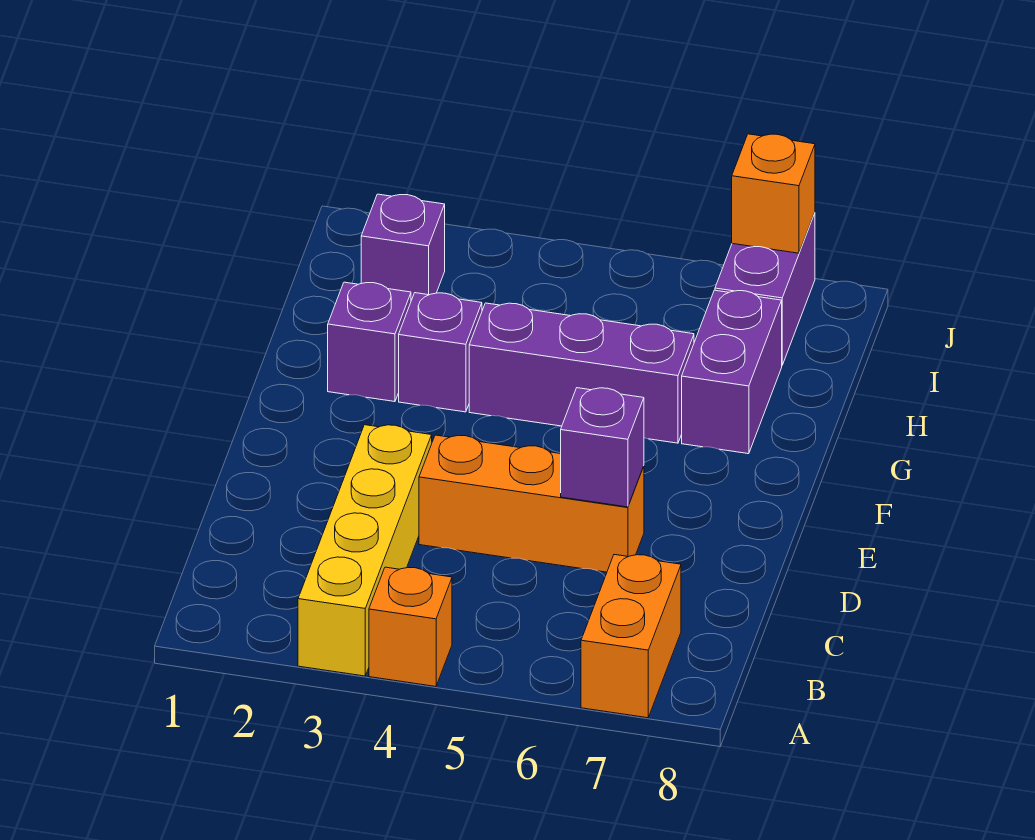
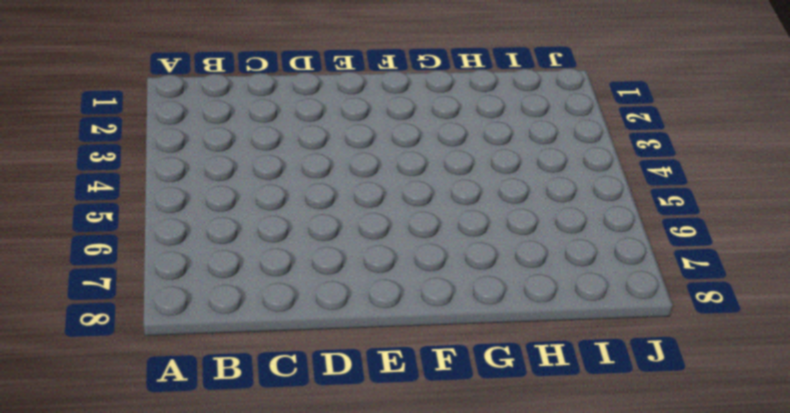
none -> yellow 1x4 brick [298,425,432,676]
none -> orange 1x1 brick [369,567,452,687]
none -> orange 1x2 brick [581,555,681,718]

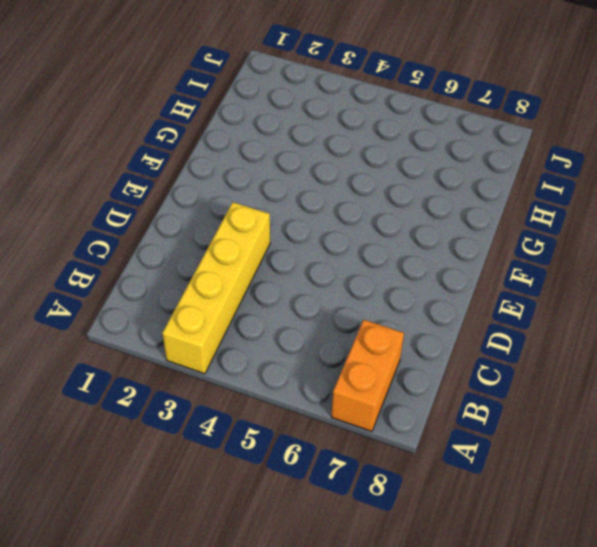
none -> orange 1x1 brick [369,567,452,687]
none -> orange 1x3 brick [419,435,644,572]
none -> purple 1x1 brick [328,282,411,402]

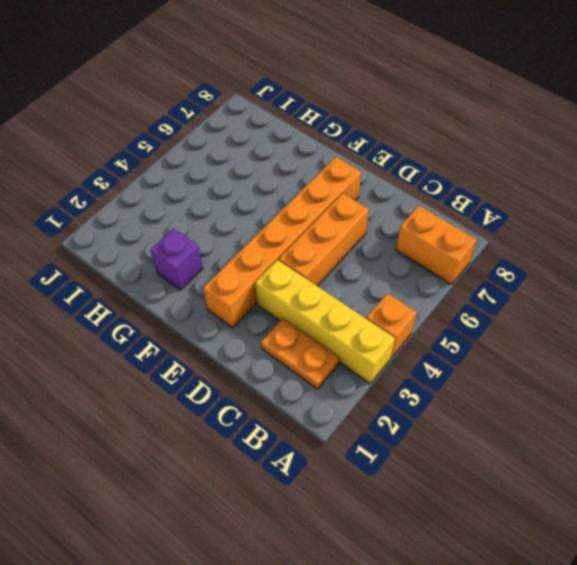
orange 1x2 plate [261,318,340,389] -> none
orange 1x6 brick [203,157,361,328] -> none
none -> purple 1x1 brick [399,293,482,412]
none -> purple 1x3 brick [469,303,694,443]
none -> purple 1x2 brick [682,290,782,454]

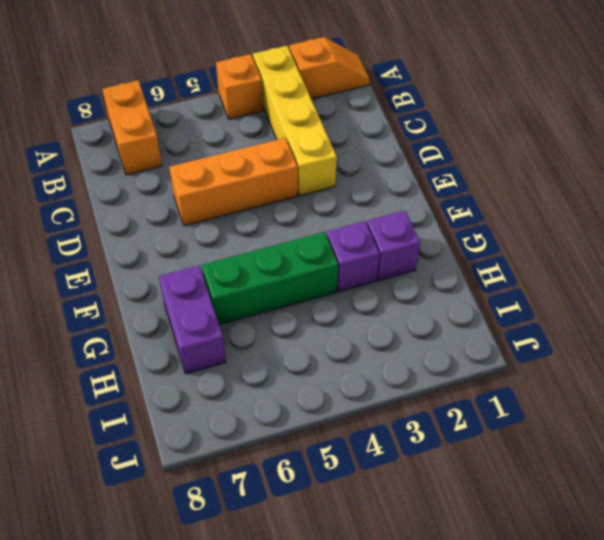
orange 1x2 slope [289,37,370,99] -> none
green 1x3 brick [202,232,338,325] -> purple 1x3 brick [469,303,694,443]
none -> purple 1x1 brick [361,194,445,300]
none -> purple 1x2 brick [715,213,815,365]
none -> purple 1x1 brick [561,388,644,507]

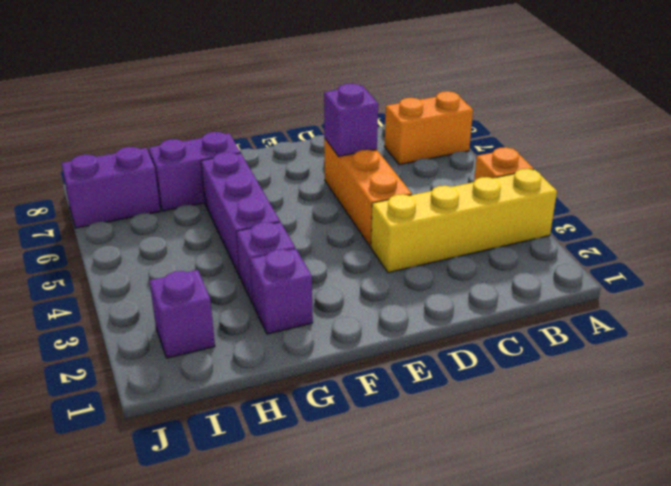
none -> orange 1x1 brick [732,134,815,253]

